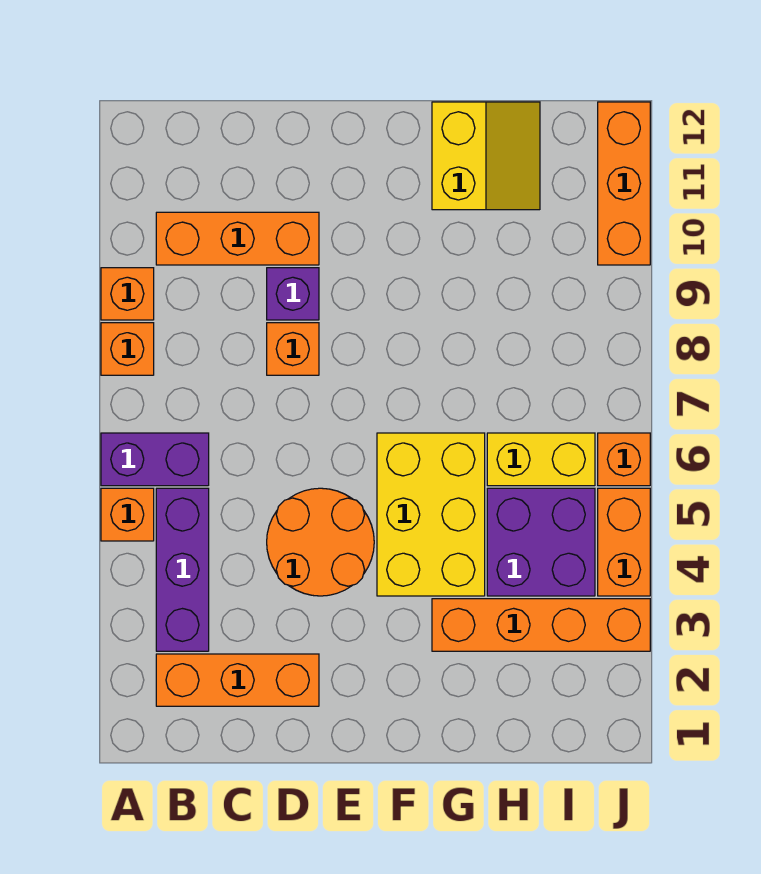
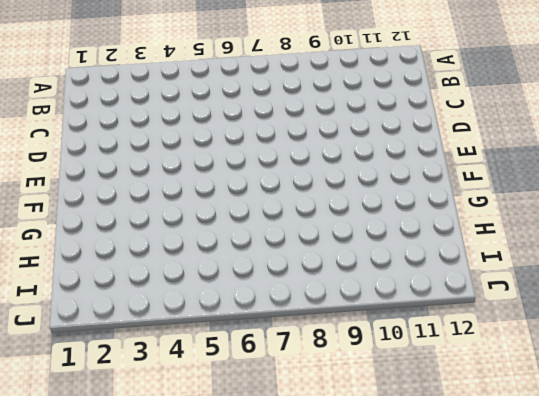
none -> orange 1x1 brick [101,488,154,541]
none -> purple 1x2 brick [101,433,209,486]
none -> orange 1x1 brick [101,323,154,375]

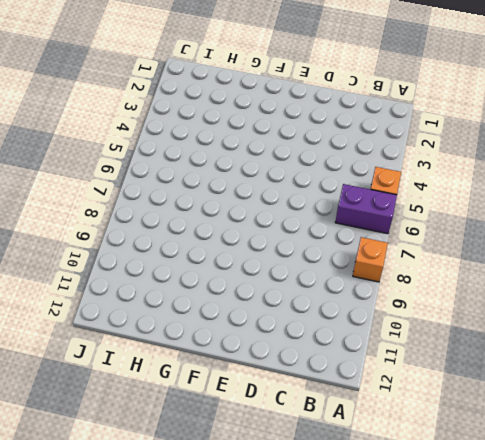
none -> orange 1x1 brick [101,268,154,320]
none -> orange 1x3 brick [156,654,319,706]
none -> purple 1x3 brick [156,488,209,651]

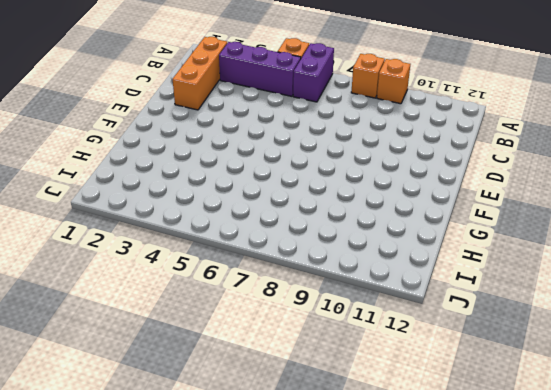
none -> orange 1x3 brick [156,212,319,265]
none -> orange 2x2 round brick [267,488,374,596]
none -> orange 1x1 brick [267,323,319,375]

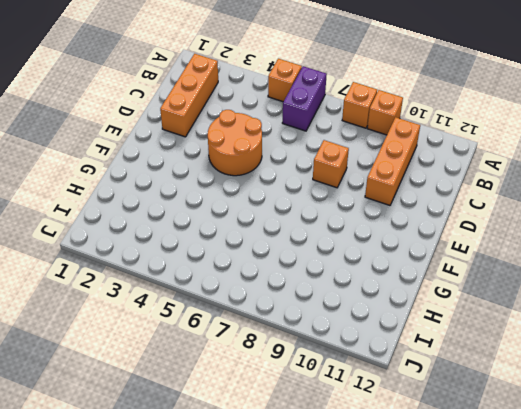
none -> purple 1x3 brick [156,488,209,651]
none -> purple 1x1 brick [267,268,319,320]
none -> yellow 2x3 brick [377,433,485,596]

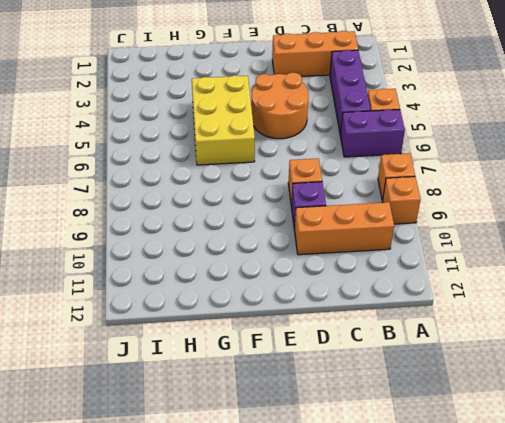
none -> orange 1x4 brick [432,599,650,651]
none -> yellow 2x2 slope [432,102,540,210]
none -> purple 2x2 brick [487,488,595,596]

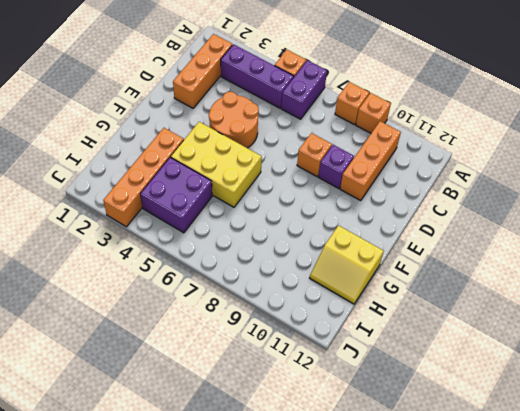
none -> yellow 1x2 brick [487,433,595,486]
none -> orange 1x2 brick [598,488,650,596]
none -> orange 1x1 brick [598,433,650,486]

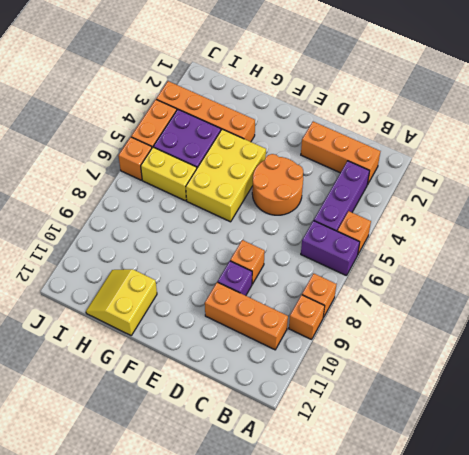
none -> orange 1x3 brick [598,102,650,265]

